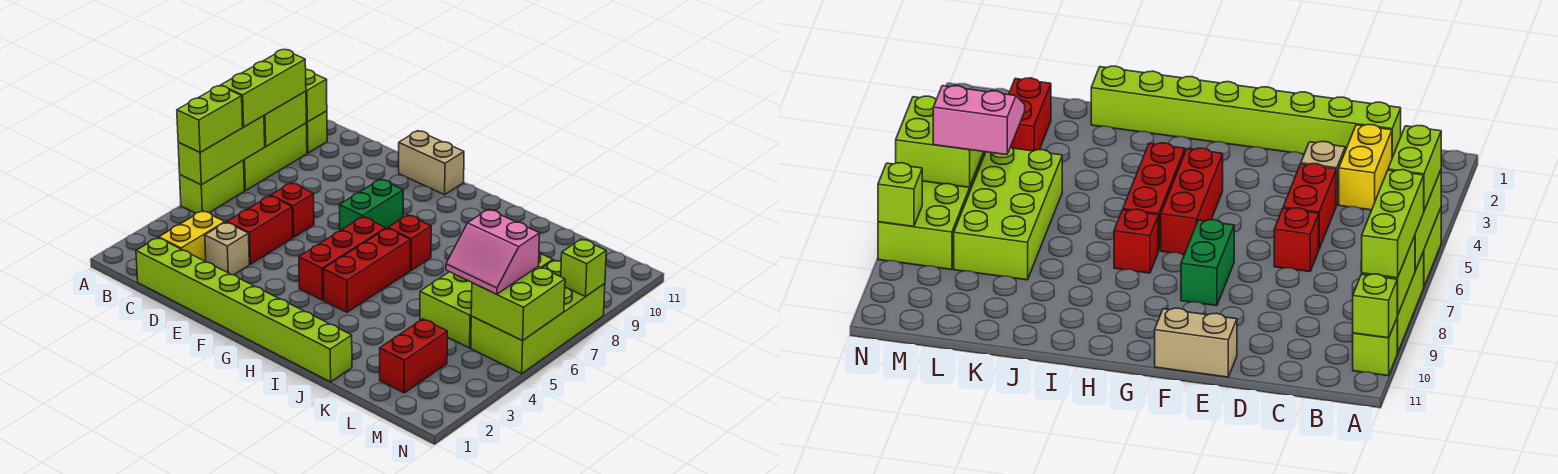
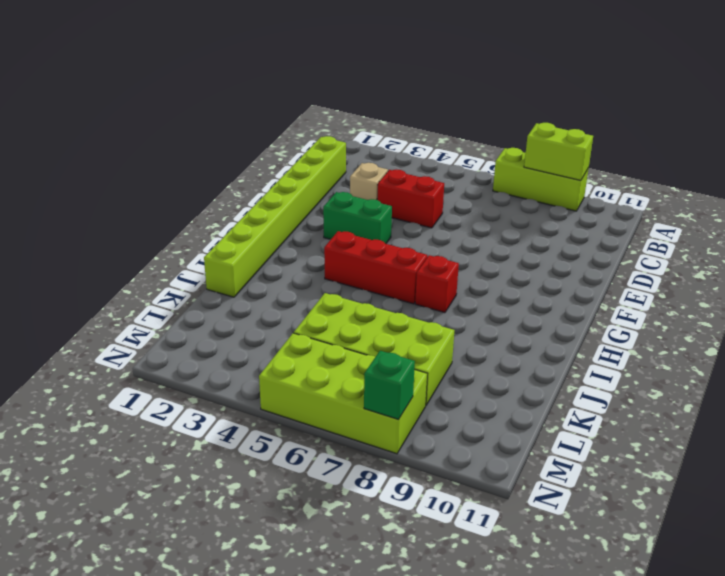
green 1x2 brick [323,192,392,244] -> green 1x2 brick moved to [339,179,403,231]
green 1x1 brick [364,351,415,420] -> lime 1x1 brick [561,239,606,297]
none -> lime 1x2 brick [180,160,244,213]
none -> lime 1x1 brick [306,111,327,153]
none -> yellow 1x2 brick [159,211,225,261]

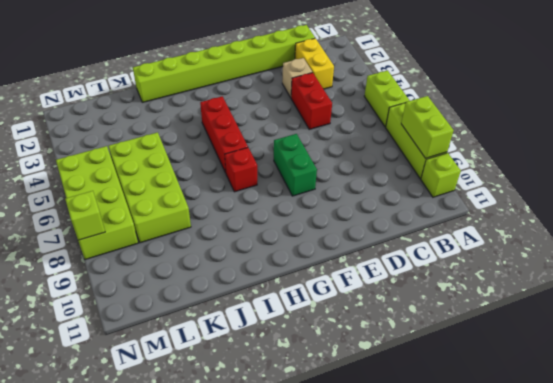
none -> red 1x1 brick [271,183,314,237]
none -> tan 1x2 brick [399,131,464,195]
none -> red 1x3 brick [299,217,386,300]

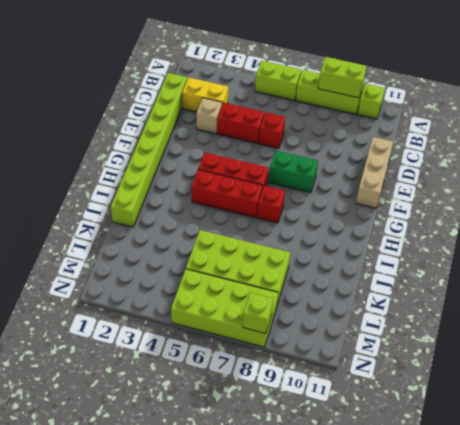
tan 1x3 brick [356,137,393,208] -> tan 1x2 brick [399,131,464,195]
none -> red 1x2 brick [380,319,447,393]
none -> lime 1x3 brick [178,116,265,185]
none -> lime 1x1 brick [306,70,327,122]

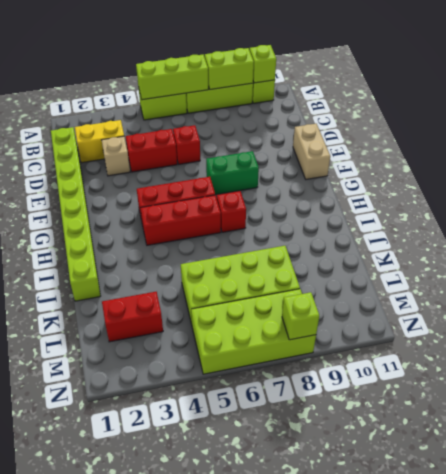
none -> lime 2x2 brick [471,266,565,341]
none -> lime 1x2 brick [177,86,243,152]
none -> lime 1x3 brick [221,50,306,127]

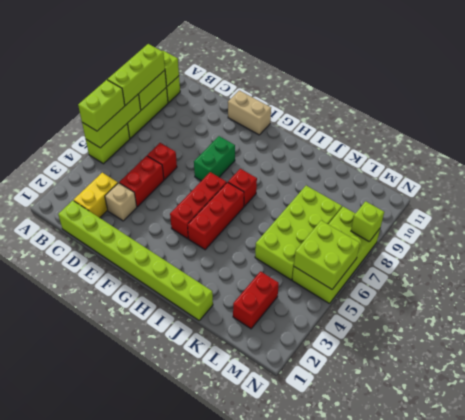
none -> pink 2x2 slope [446,209,540,294]

